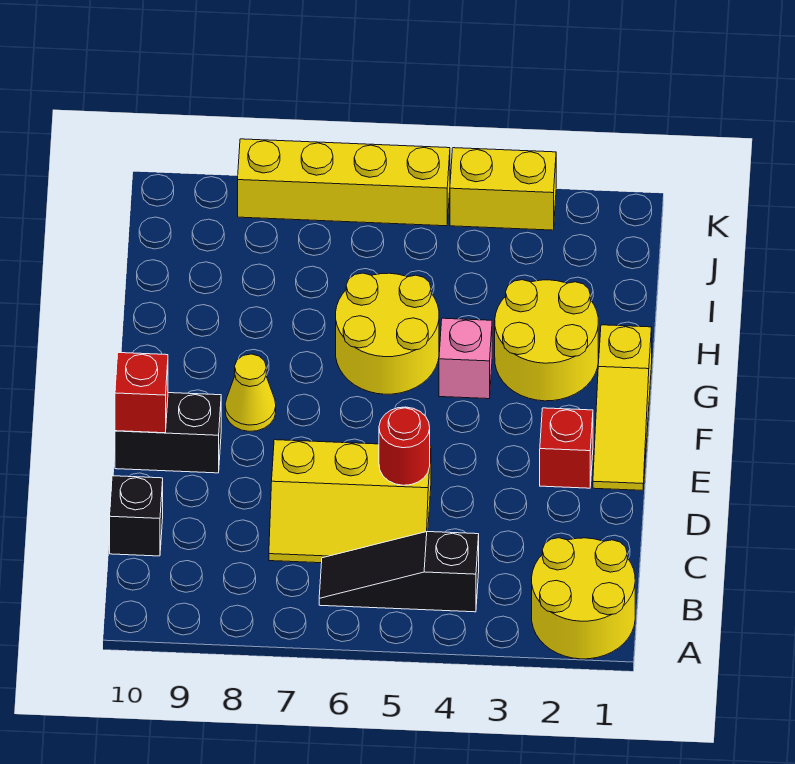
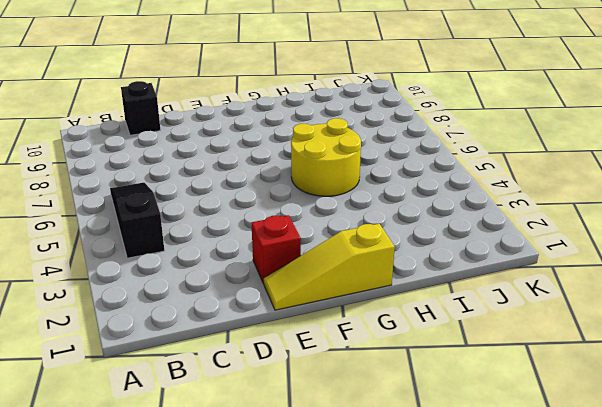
none -> yellow 2x2 round brick [532,538,635,659]
none -> yellow 2x3 slope [269,440,431,563]
none -> black 1x2 brick [115,393,221,473]

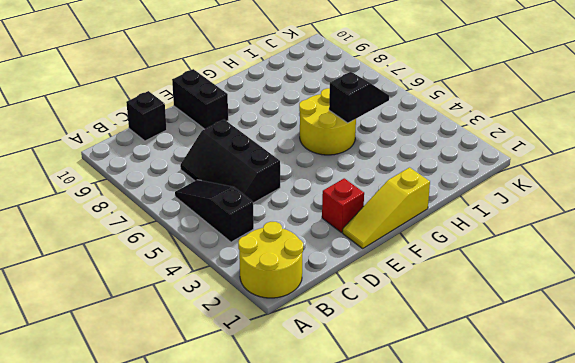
black 2x3 slope [180,119,280,203] -> yellow 2x3 slope [269,440,431,563]
black 1x2 slope [329,72,389,123] -> none
none -> yellow 1x1 cone [225,354,276,431]
none -> yellow 2x2 round brick [495,280,598,401]
none -> pink 1x1 brick [439,318,492,399]

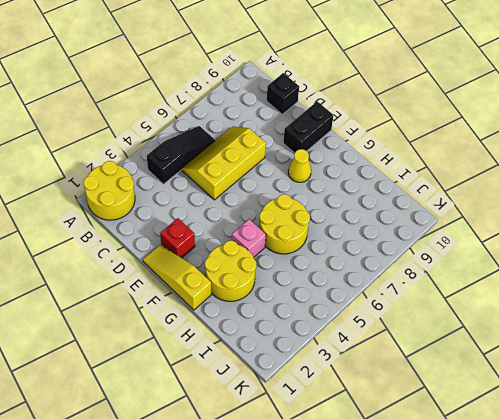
none -> yellow 1x2 brick [450,148,556,230]
none -> yellow 1x4 brick [238,139,450,226]
none -> red 1x1 round brick [379,407,430,485]

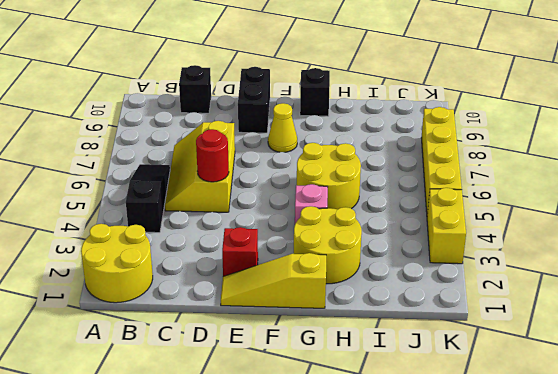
black 1x1 brick [300,68,330,116] -> none
none -> red 1x1 brick [115,353,168,433]

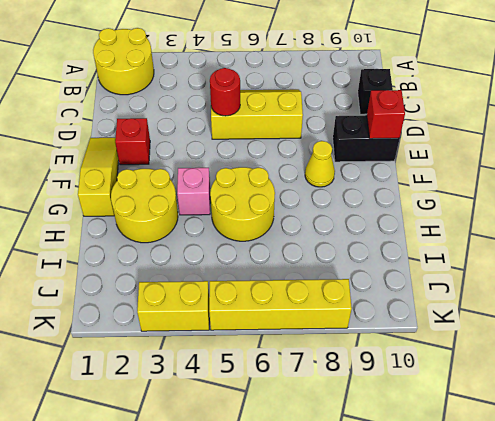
none -> black 1x3 slope [319,532,479,612]

